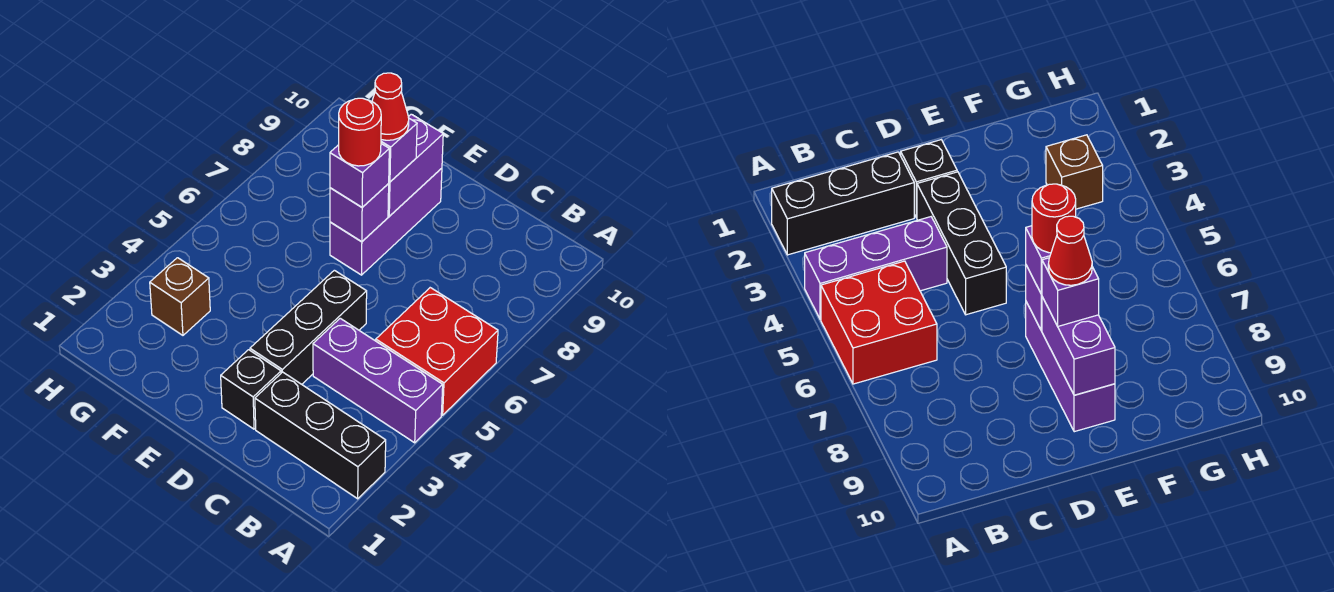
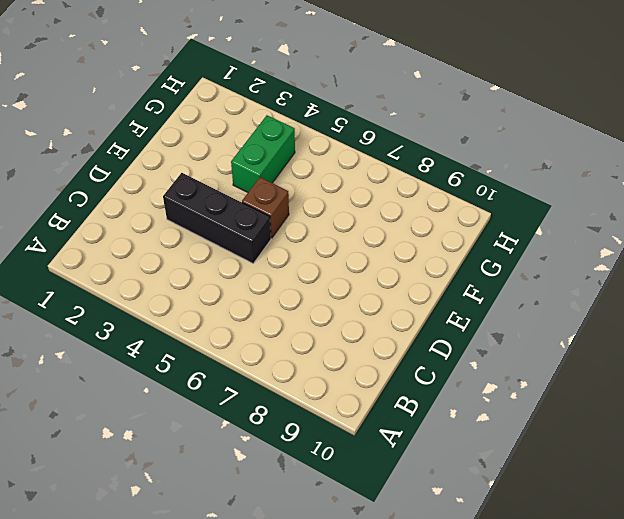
brown 1x1 brick [242,177,289,238] -> brown 1x1 brick moved to [150,258,210,335]
green 1x2 brick [231,115,295,192] -> none
none -> black 1x3 brick [255,372,386,499]
none -> purple 1x3 brick [313,318,443,443]
none -> red 2x2 brick [376,288,498,415]

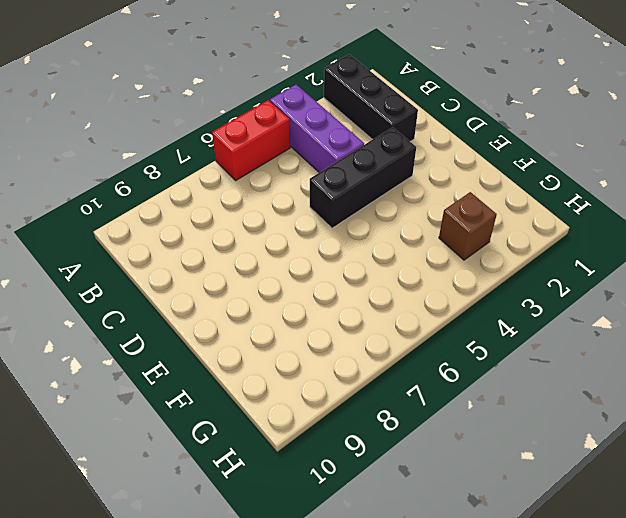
red 1x2 brick [212,100,290,180] -> red 2x2 brick [376,288,498,415]
none -> black 1x1 brick [221,350,281,429]
none -> purple 1x3 brick [330,168,442,275]
none -> purple 1x1 brick [330,184,389,242]

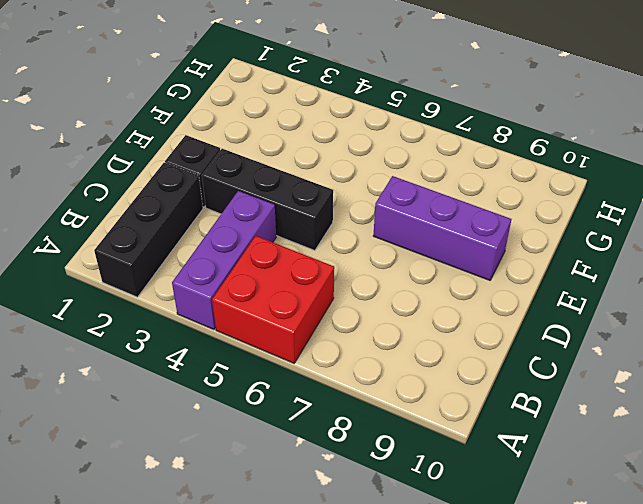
none -> brown 1x1 brick [150,258,210,335]
none -> purple 1x1 brick [330,184,389,242]
none -> purple 1x2 brick [388,114,443,216]

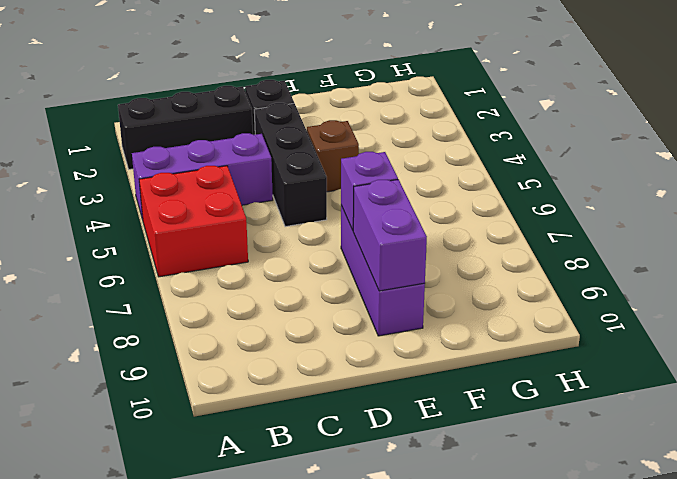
brown 1x1 brick [307,120,359,192] -> brown 1x1 brick moved to [150,258,210,335]
none -> purple 1x1 brick [330,144,389,207]
none -> purple 1x1 brick [381,119,417,182]
none -> red 1x1 round brick [339,98,381,166]

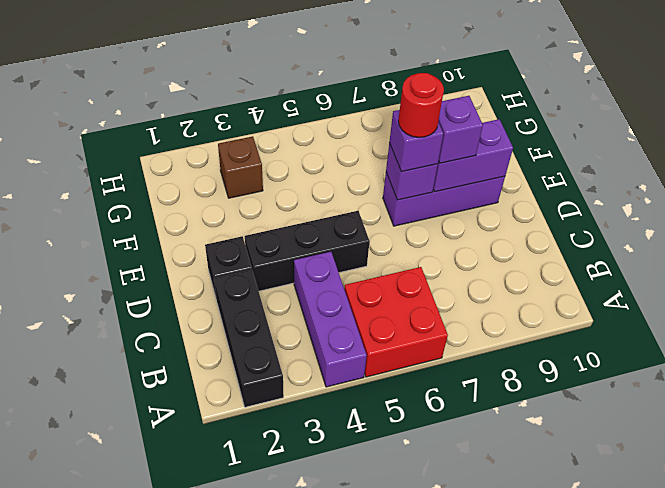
none -> red 1x1 cone [372,73,409,140]

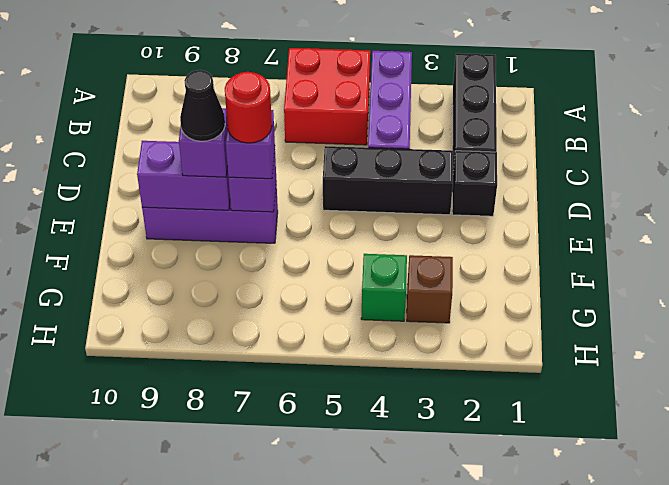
black 1x1 cone [180,70,225,141] -> red 1x1 cone [372,73,409,140]
green 1x1 brick [361,254,407,321] -> none

